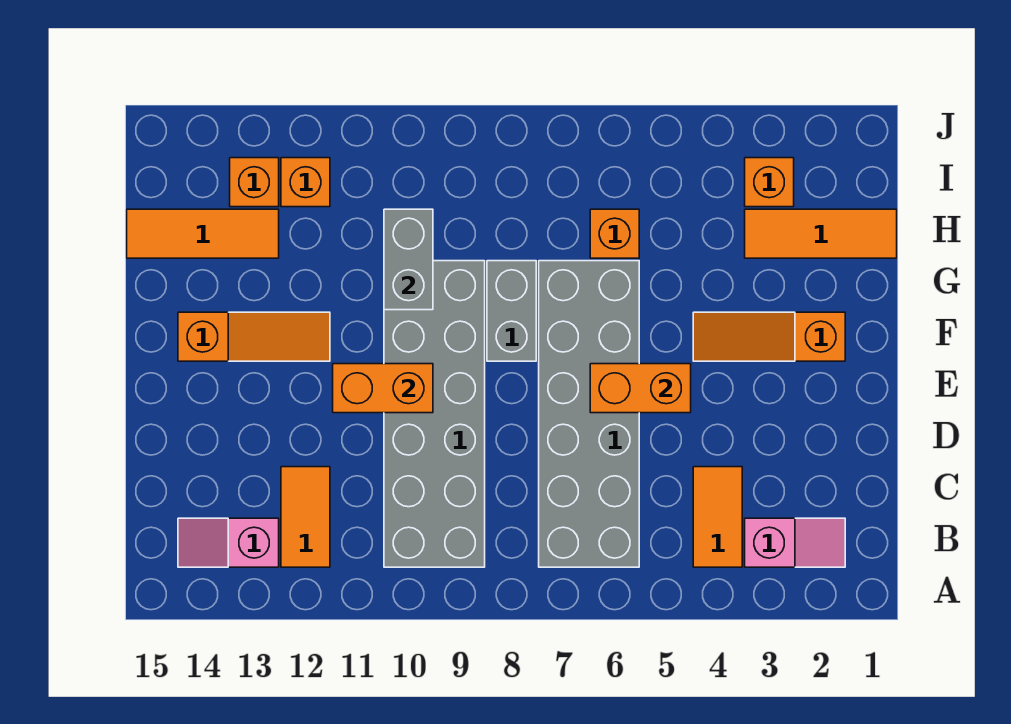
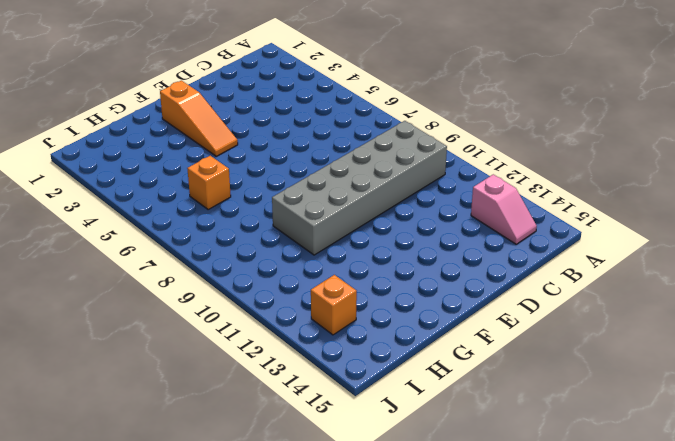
none -> pink 1x2 slope [745,518,845,567]
none -> orange 1x2 tile [693,467,742,567]
none -> grey 2x6 brick [539,261,639,567]

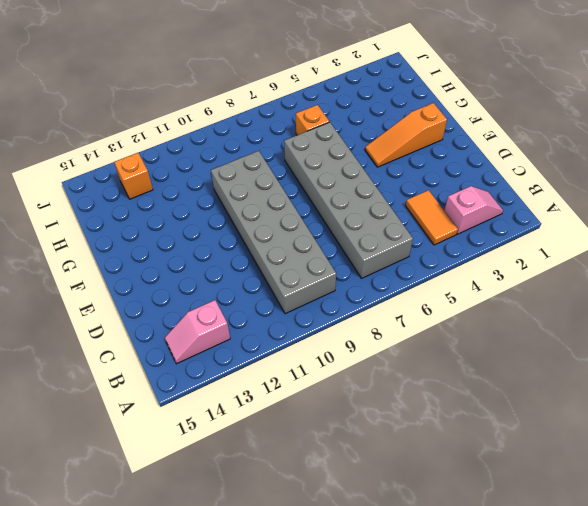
none -> orange 1x2 tile [281,467,330,567]
none -> grey 1x2 brick [487,261,536,361]
none -> orange 1x3 slope [178,312,330,361]

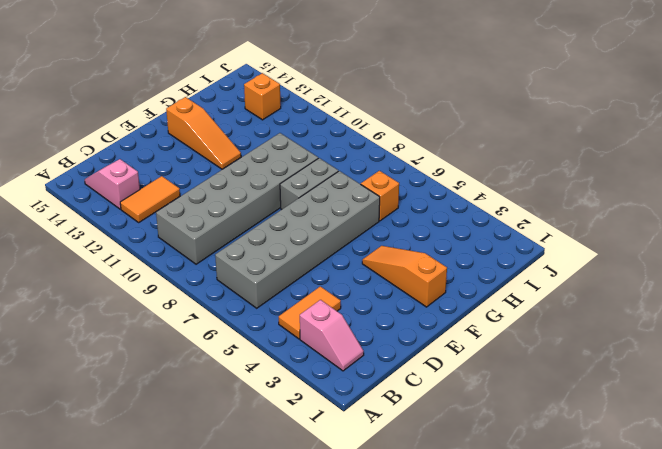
none -> orange 1x3 tile [745,209,897,258]
none -> orange 1x3 tile [127,209,279,258]
none -> orange 1x1 brick [745,158,794,207]

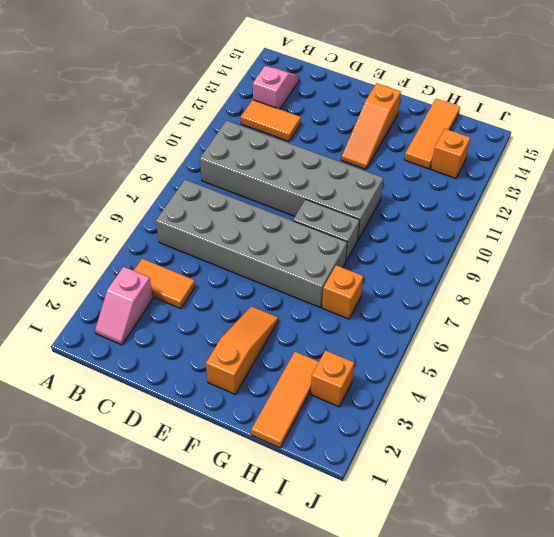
none -> orange 1x1 brick [281,158,330,207]
none -> orange 1x2 brick [590,364,691,413]
none -> orange 1x2 brick [333,364,433,413]

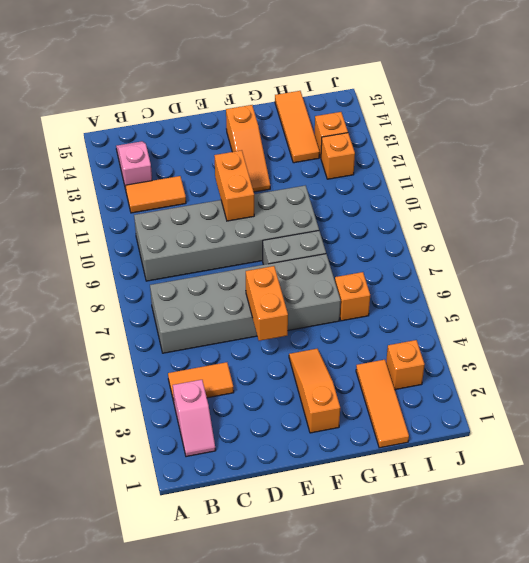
none -> grey 1x2 brick [384,209,433,310]

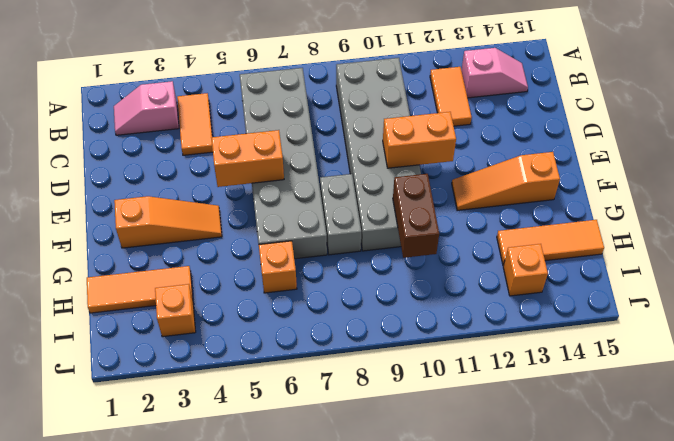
brown 1x2 brick [393,174,439,258] -> grey 1x2 brick [384,209,433,310]
none -> orange 1x1 brick [281,158,330,207]

